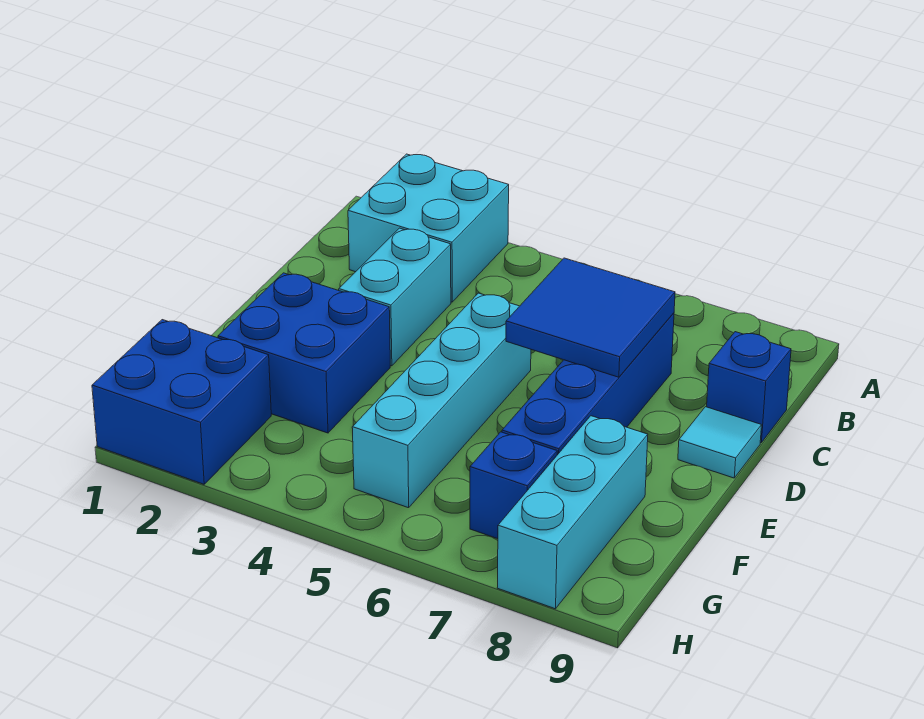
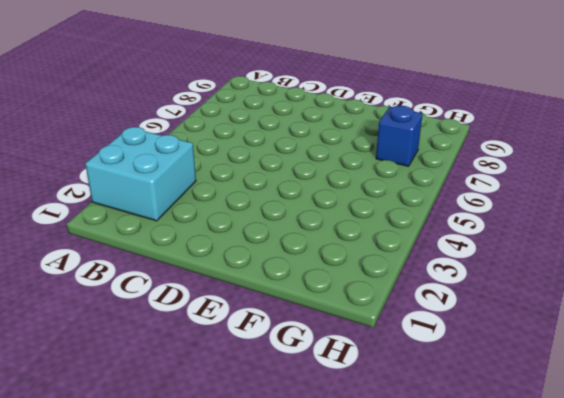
none -> cyan 1x2 brick [339,228,451,366]
none -> blue 1x4 brick [502,313,674,455]

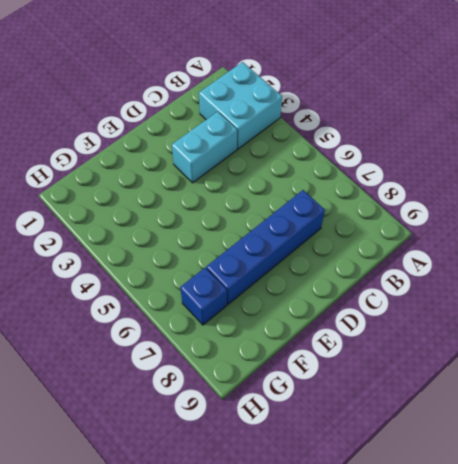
none -> blue 1x1 brick [707,332,791,443]
none -> cyan 1x4 brick [352,293,531,508]

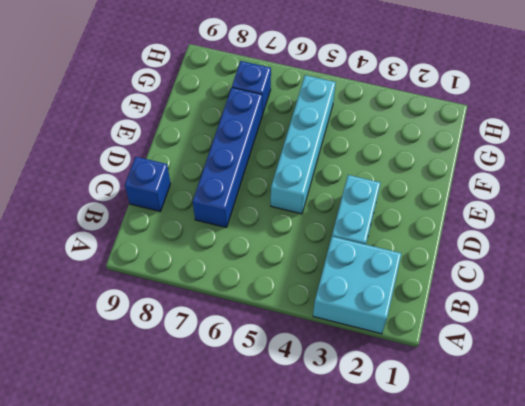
none -> cyan 1x1 tile [678,407,762,478]
none -> blue 2x2 brick [218,273,390,433]

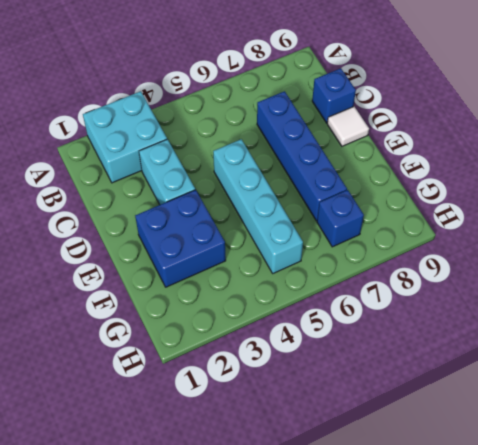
white 1x1 tile [327,106,369,146] -> cyan 1x1 tile [678,407,762,478]
none -> cyan 1x3 brick [497,416,648,609]
none -> blue 2x2 brick [92,320,271,484]

